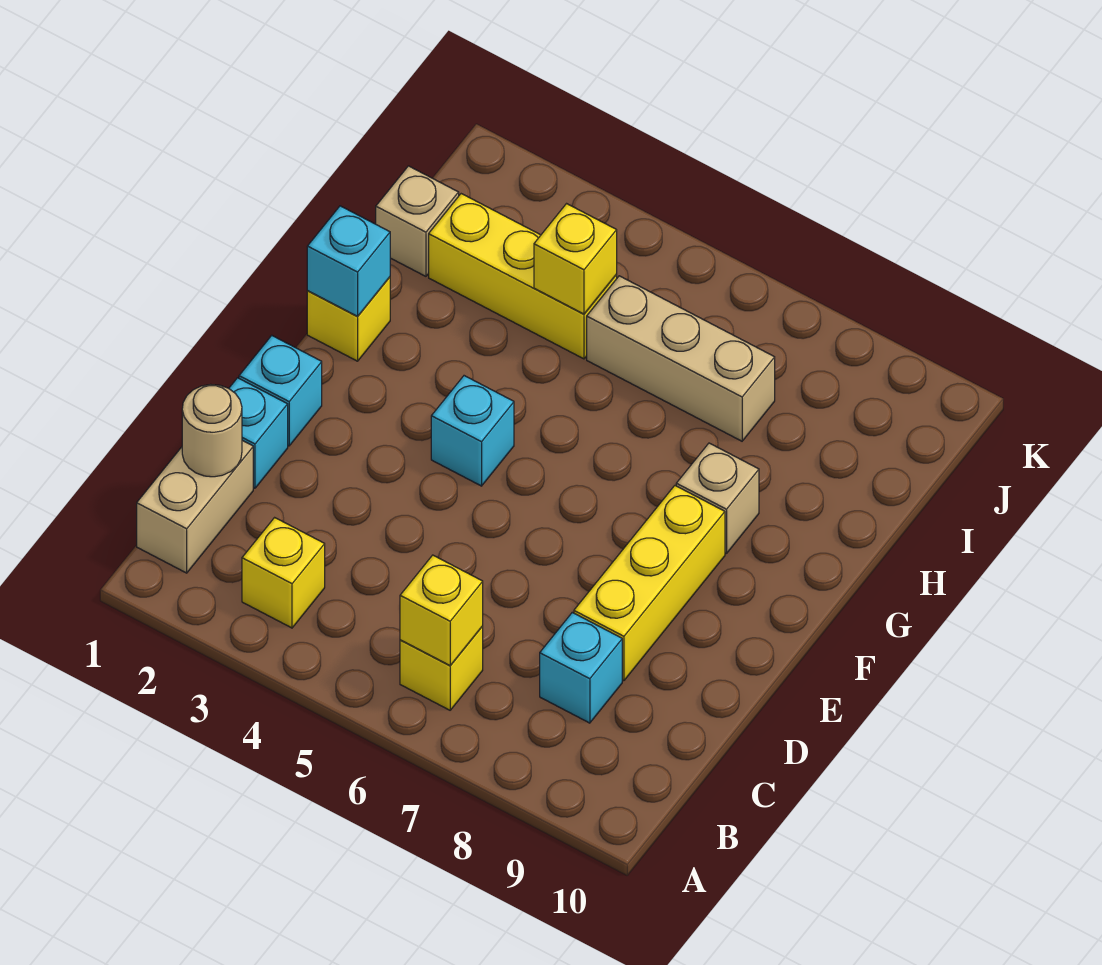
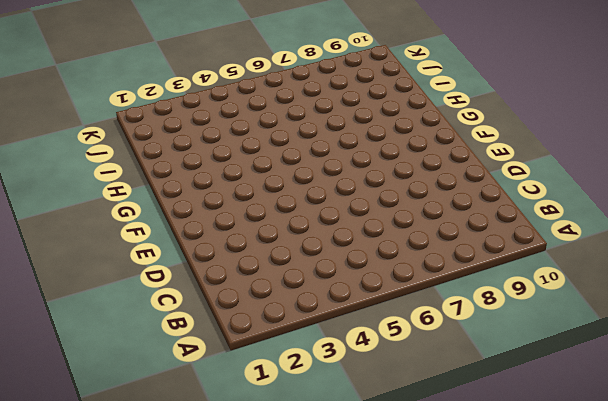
none -> tan 1x2 brick [137,440,253,573]
none -> yellow 1x1 brick [242,518,325,628]
none -> yellow 1x1 brick [400,626,483,710]

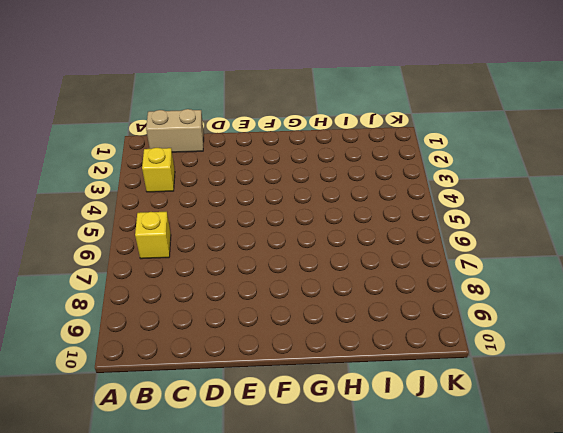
none -> cyan 1x1 brick [540,613,622,723]
none -> cyan 1x1 brick [229,378,288,488]
none -> yellow 1x3 brick [574,486,725,681]

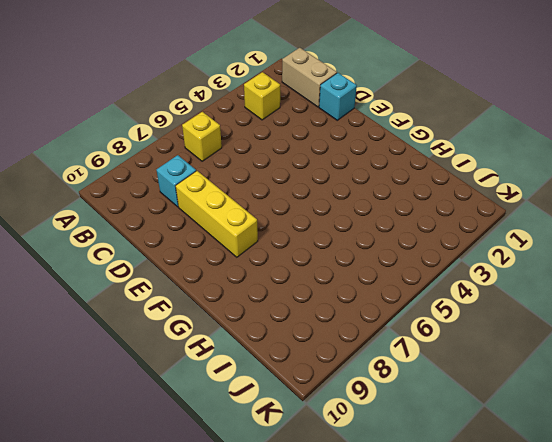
none -> cyan 1x1 brick [239,336,322,446]
none -> cyan 1x1 brick [431,376,514,486]
none -> yellow 1x1 brick [307,277,390,361]

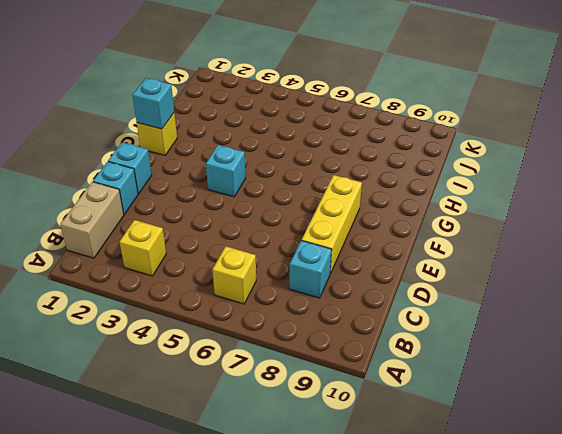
none -> tan 1x1 brick [676,443,759,554]
none -> tan 1x1 brick [376,166,459,276]
none -> yellow 1x3 brick [429,194,617,359]

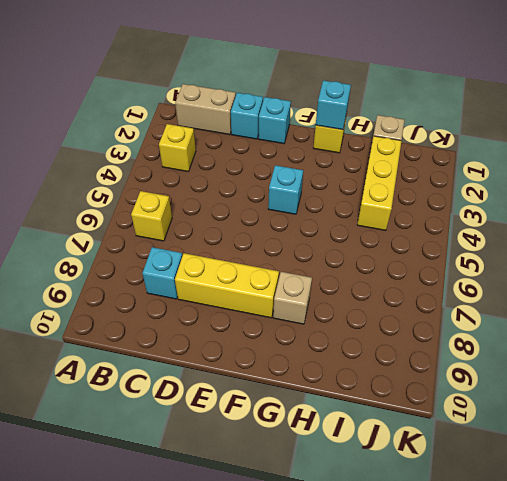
none -> tan 1x3 brick [587,276,775,441]
none -> yellow 1x1 brick [400,555,483,665]
none -> tan 1x1 round brick [182,384,242,477]

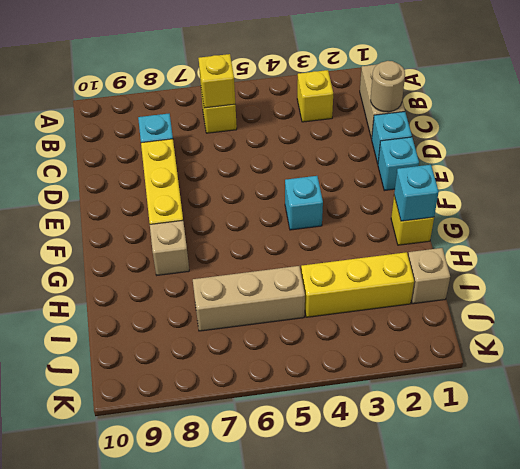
none -> yellow 1x1 brick [534,204,617,314]

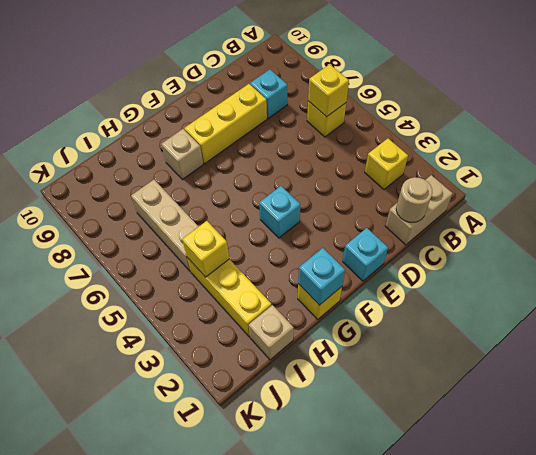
none -> cyan 1x1 brick [229,378,288,488]

